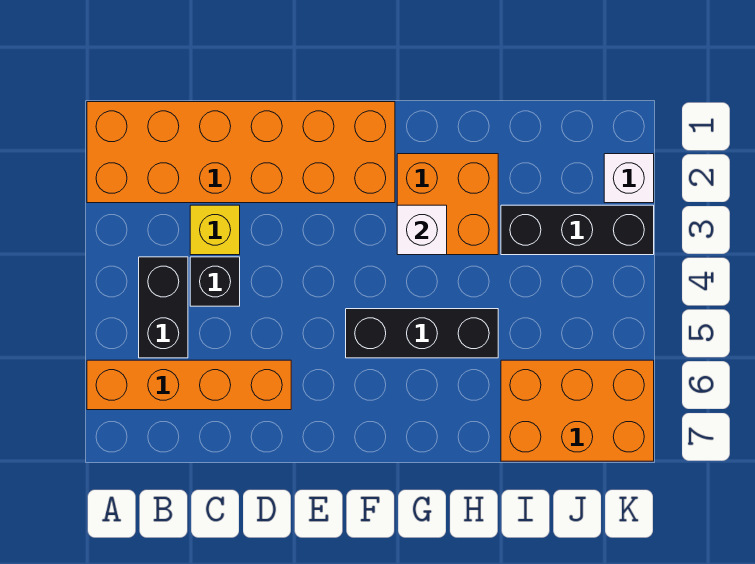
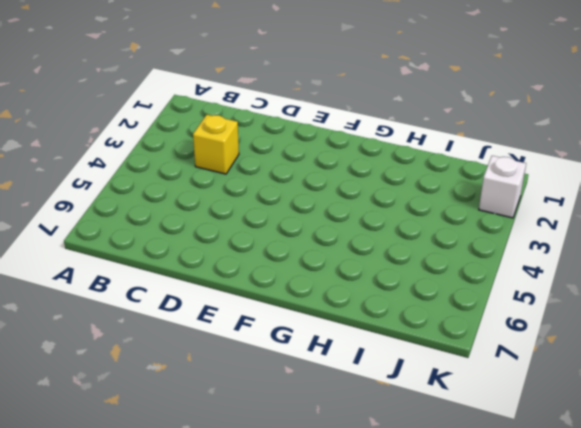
none -> orange 2x6 brick [87,102,395,203]
none -> orange 1x4 brick [87,360,291,410]

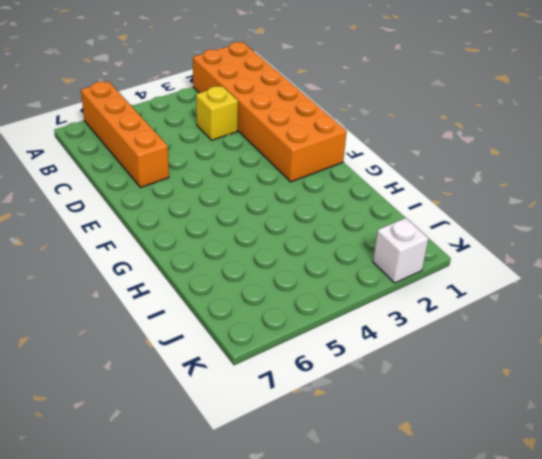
none -> black 1x2 brick [139,257,188,358]
none -> black 1x1 brick [190,257,240,306]

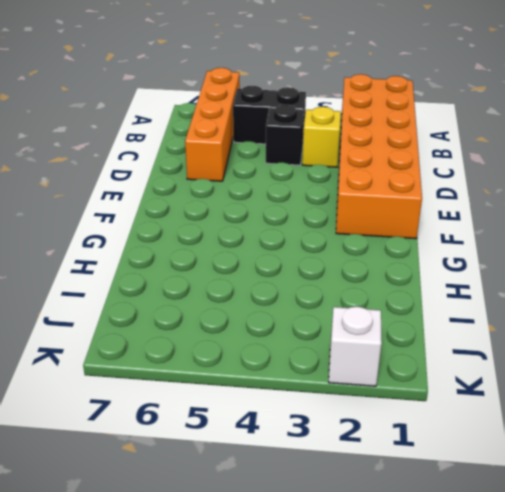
none -> black 1x3 brick [346,309,498,358]
none -> orange 2x2 brick [397,154,498,255]

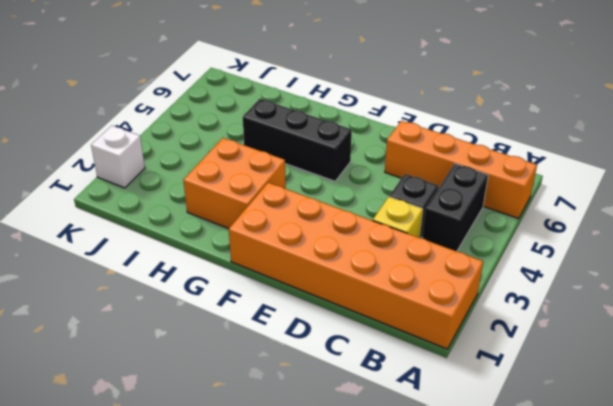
none -> black 1x3 brick [501,205,654,255]
none -> orange 2x3 brick [501,360,654,461]

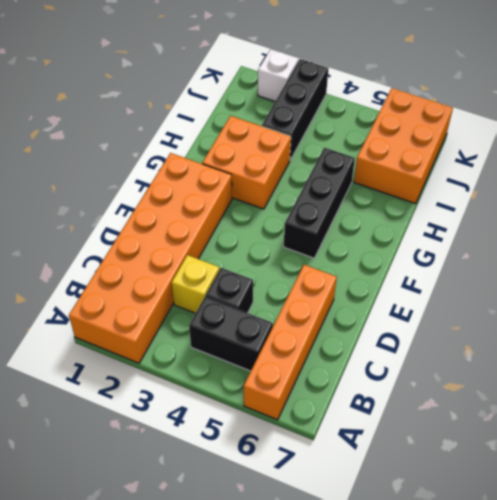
none -> white 1x1 brick [397,205,447,255]

